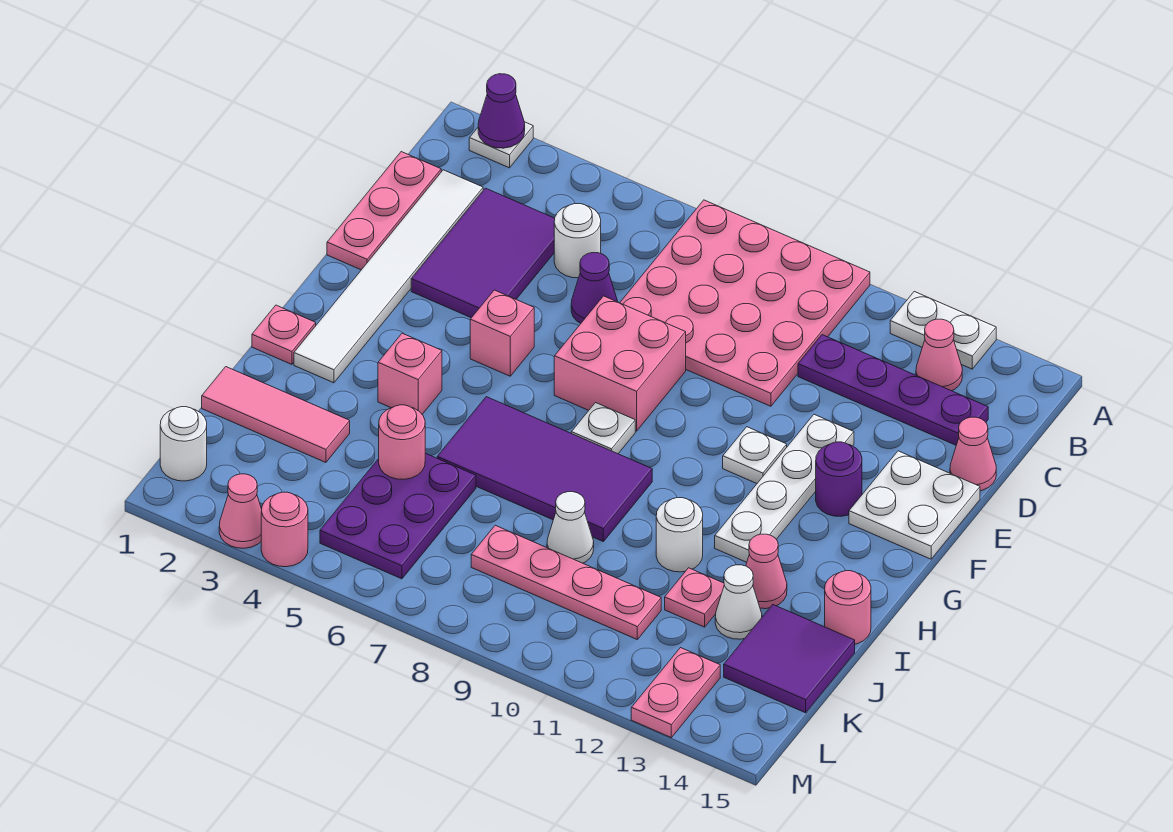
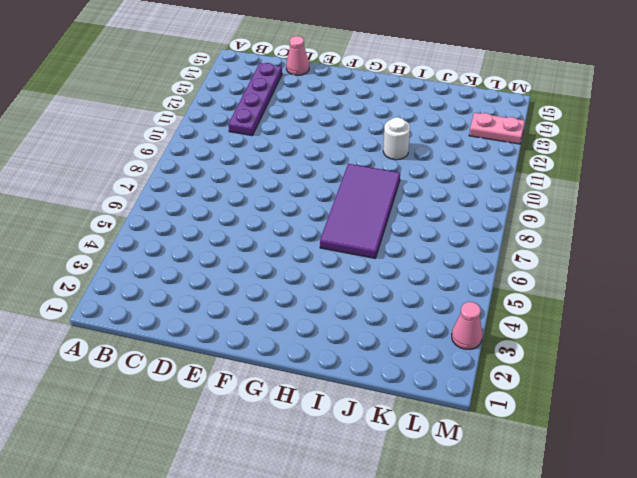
none -> white 1x1 plate [469,122,533,168]
none -> pink 4x4 plate [620,200,870,406]
none -> white 1x2 plate [890,292,996,369]
none -> pink 1x1 cone [916,319,962,391]

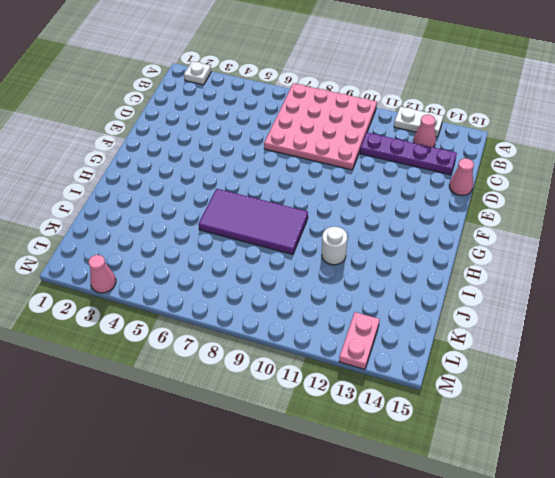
none -> pink 1x3 plate [327,152,441,270]
none -> white 1x6 tile [294,170,483,383]
none -> purple 2x3 tile [411,188,555,318]
none -> white 1x1 round brick [554,204,601,278]

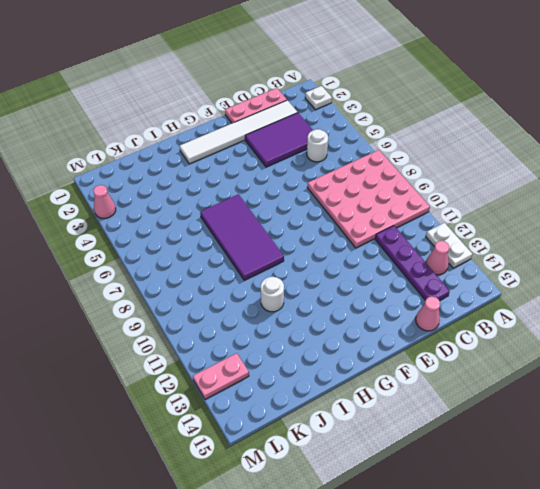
none -> purple 1x1 cone [571,253,618,323]
none -> pink 2x2 brick [554,296,686,431]
none -> white 1x4 plate [715,414,854,562]
none -> white 2x2 plate [849,451,980,559]

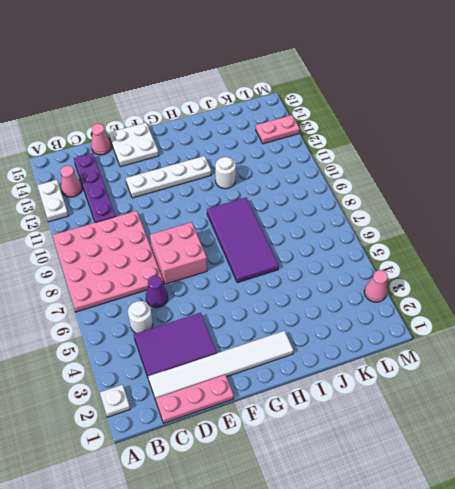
none -> pink 1x1 brick [470,290,534,376]
none -> white 1x1 plate [723,427,787,483]
none -> purple 1x1 round brick [816,442,862,516]
none -> white 1x1 plate [571,403,635,454]

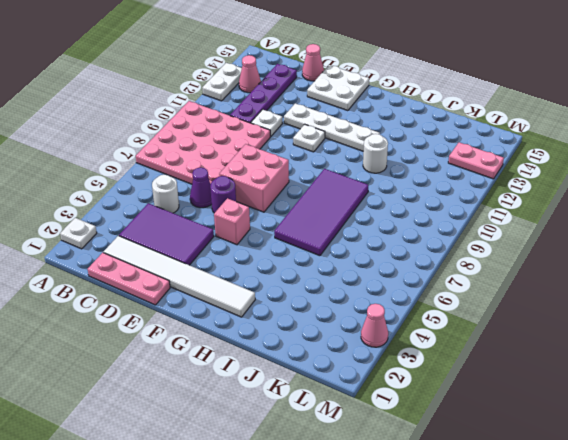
white 1x1 plate [251,109,282,136] -> white 1x1 plate moved to [571,403,635,454]
purple 1x1 round brick [210,176,236,213] -> purple 1x1 round brick moved to [816,442,862,516]
none -> pink 1x1 plate [252,305,316,364]
none -> pink 1x1 brick [378,333,442,414]
none -> pink 1x1 cone [746,534,787,609]
none -> pink 1x1 round brick [825,571,871,644]

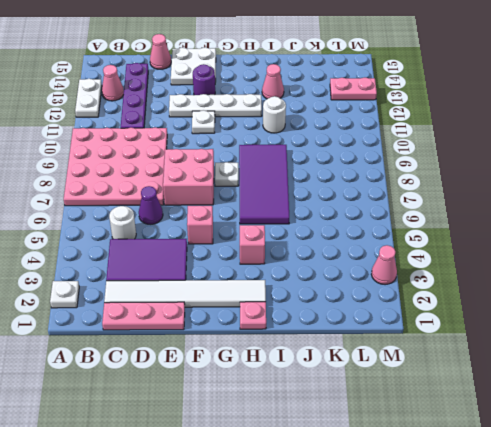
none -> pink 1x1 round brick [825,571,871,644]
none -> pink 1x3 tile [202,367,350,462]
none -> purple 2x3 plate [320,453,476,579]
none -> white 1x1 cone [547,492,594,563]

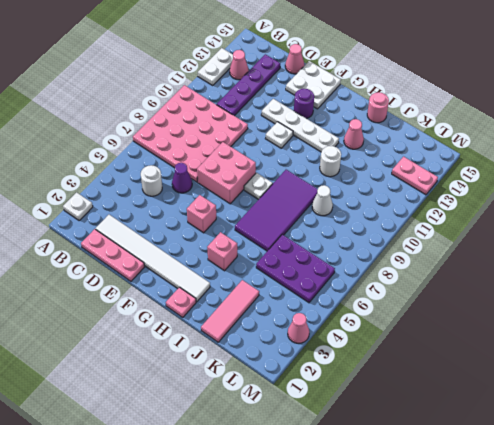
none -> purple 2x3 tile [411,188,555,318]
none -> pink 1x1 plate [665,568,724,627]
none -> white 1x1 cone [715,565,762,639]
none -> purple 2x2 tile [724,605,855,713]

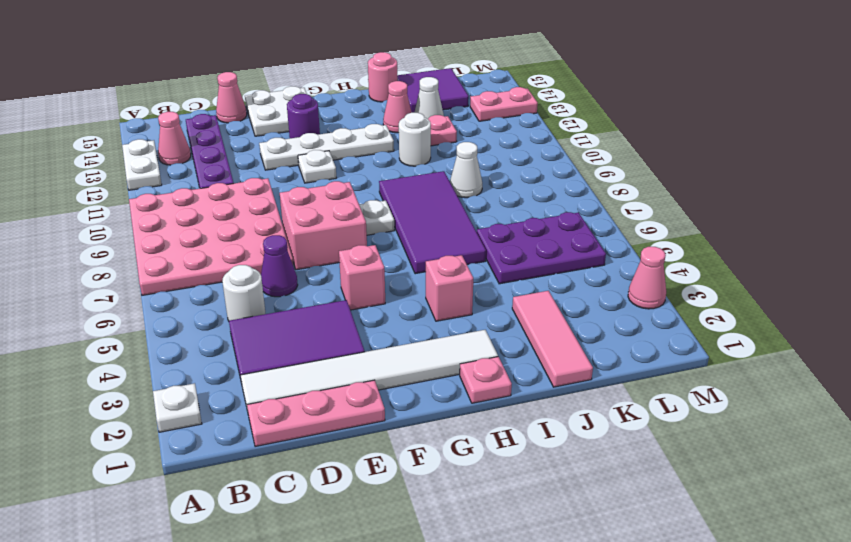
none -> pink 1x4 plate [471,525,661,639]
none -> white 1x1 round brick [160,407,207,481]
none -> pink 1x1 round brick [261,492,308,567]
none -> purple 1x1 cone [478,74,525,148]

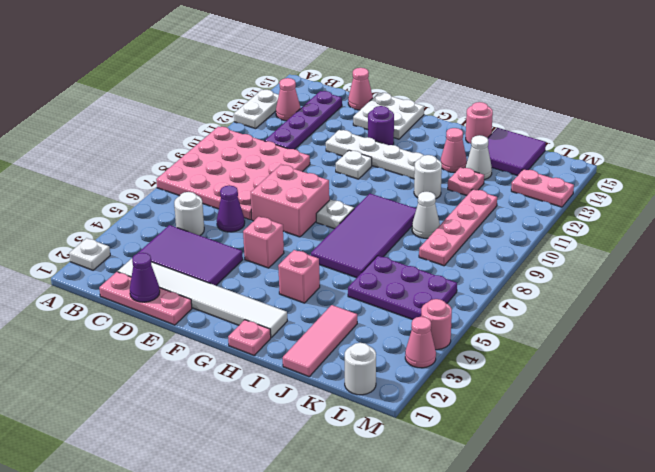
purple 1x1 cone [130,253,160,302] -> purple 1x1 cone moved to [478,74,525,148]
none -> pink 1x1 round brick [379,405,425,479]

